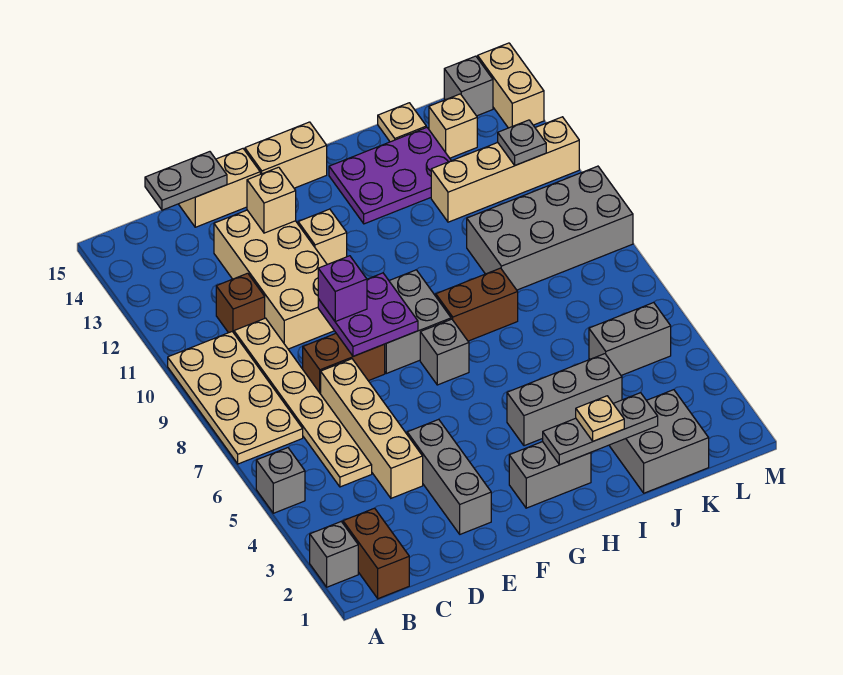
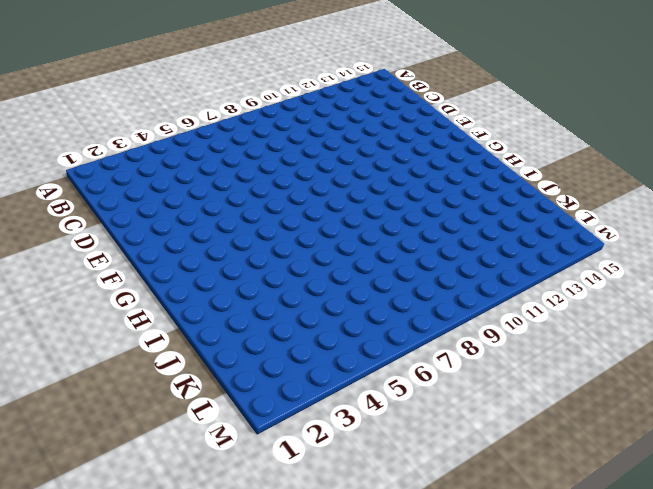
none -> grey 1x1 brick [310,521,358,587]
none -> grey 1x1 brick [256,448,305,513]
none -> tan 2x4 plate [168,332,303,464]
none -> brown 1x2 brick [343,508,409,599]

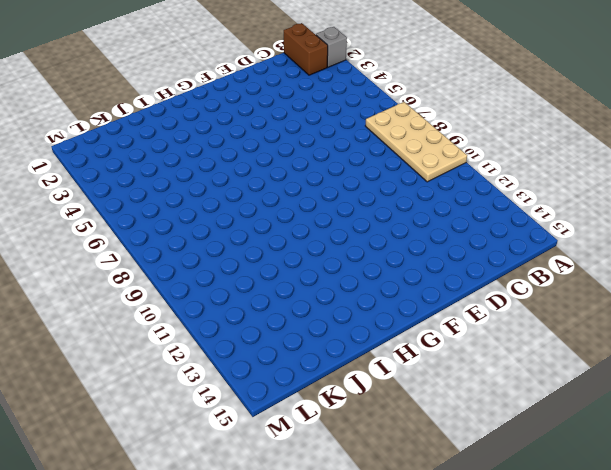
none -> grey 1x1 brick [256,448,305,513]
none -> tan 1x6 plate [234,318,372,487]
none -> brown 1x1 brick [216,273,265,333]
none -> tan 1x4 brick [321,359,423,498]

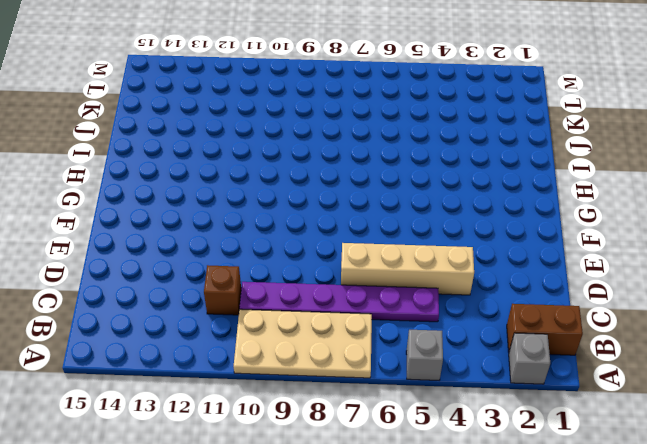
purple 1x6 plate [239,282,439,322] -> tan 1x6 plate [234,318,372,487]
none -> brown 1x2 brick [303,334,385,394]
none -> tan 2x4 brick [214,210,334,349]
none -> tan 1x2 brick [179,149,260,227]
none -> grey 1x3 brick [407,419,491,534]

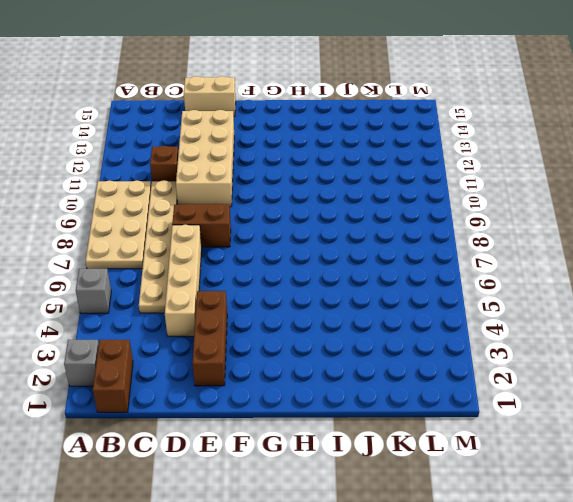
brown 1x3 brick [192,291,227,386] -> grey 1x3 brick [407,419,491,534]
none -> grey 2x2 brick [385,270,451,373]
none -> tan 1x1 brick [298,209,347,265]
none -> tan 1x2 brick [245,122,327,188]
none -> grey 1x2 brick [509,442,591,508]

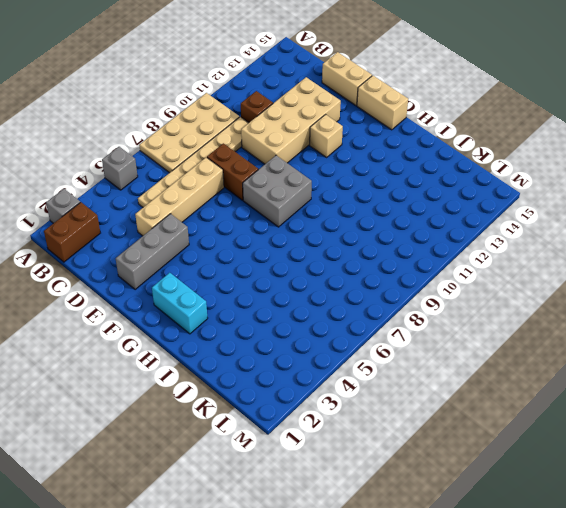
cyan 1x2 brick [152,273,208,334] -> grey 1x2 brick [509,442,591,508]
none -> grey 1x1 brick [420,319,469,385]
none -> grey 1x3 brick [507,354,622,446]
none -> brown 1x2 brick [436,268,518,341]
none -> purple 2x3 plate [329,127,451,224]

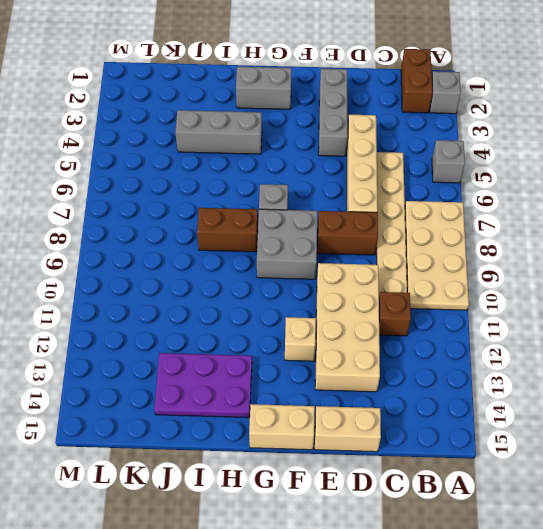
none -> grey 2x2 brick [609,390,709,493]
none -> grey 2x4 brick [467,166,633,290]
none -> tan 1x4 brick [431,117,579,222]
none -> tan 1x1 plate [378,103,426,142]

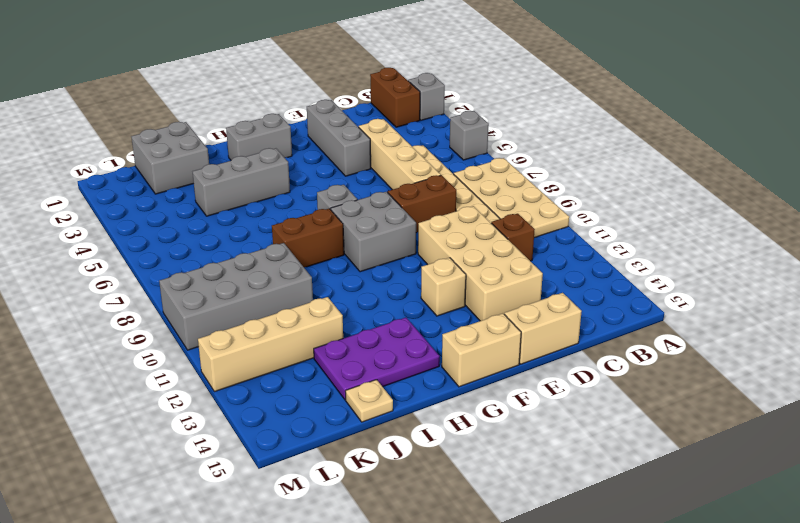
none -> grey 1x2 brick [589,302,671,375]
none -> tan 1x1 brick [429,94,477,158]
none -> grey 1x1 brick [444,56,493,116]
none -> tan 1x2 brick [478,43,544,128]

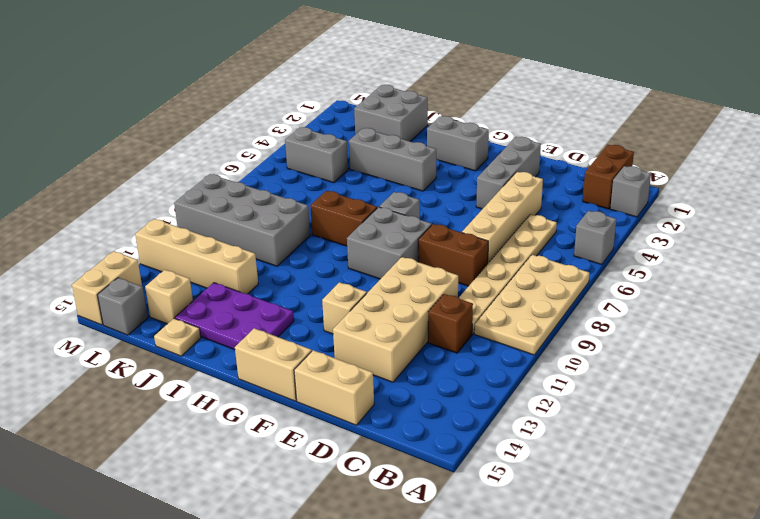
none -> grey 1x2 plate [145,152,227,210]
none -> purple 2x2 plate [318,273,418,356]
none -> tan 1x1 brick [247,167,296,233]
none -> grey 1x3 plate [543,393,658,465]

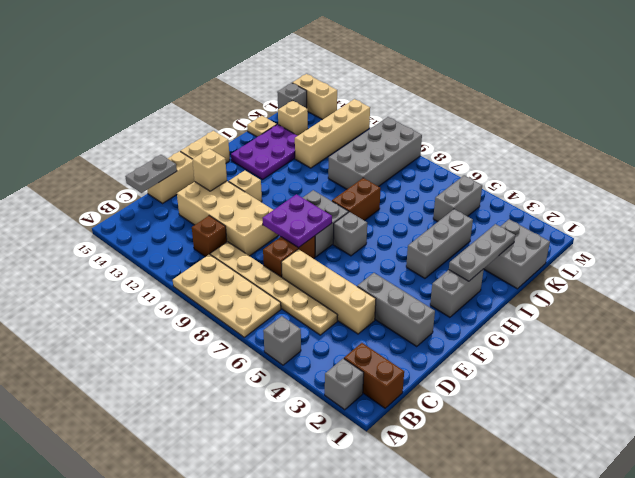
none -> grey 1x1 plate [498,120,546,165]
none -> purple 1x1 brick [318,256,367,321]
none -> tan 1x1 plate [576,396,624,441]

